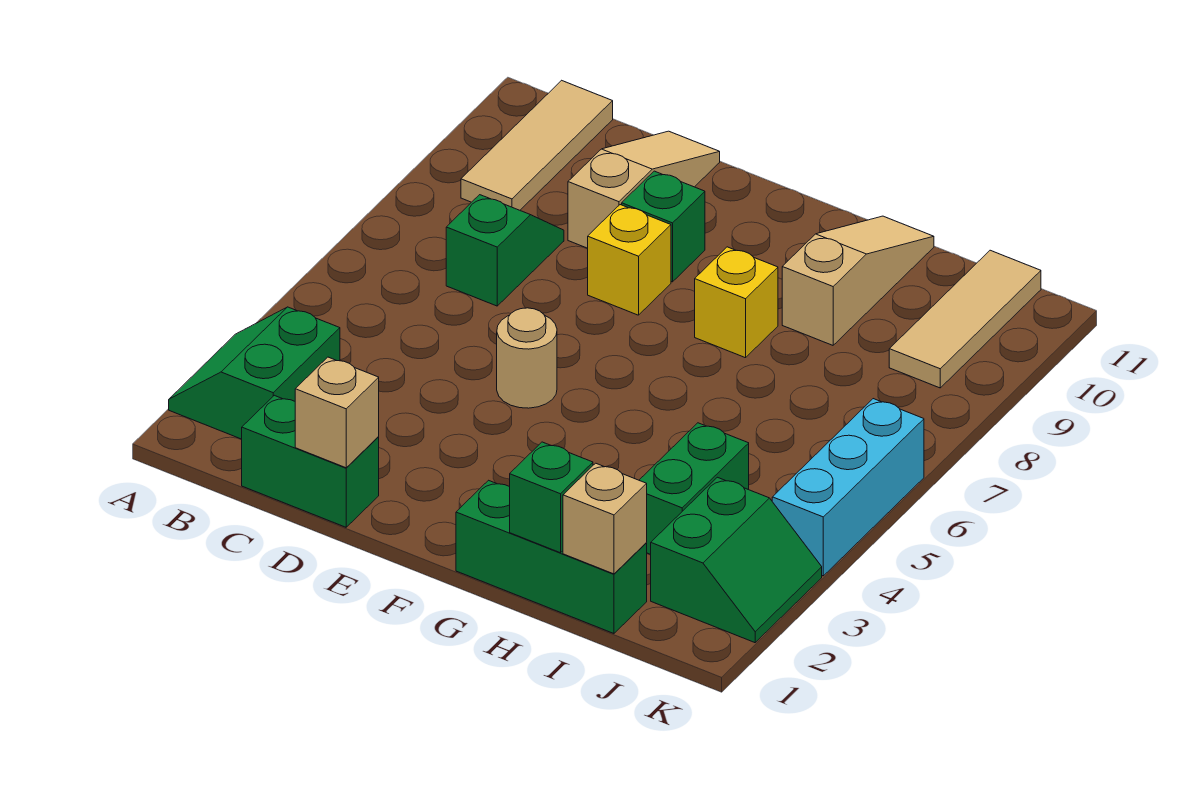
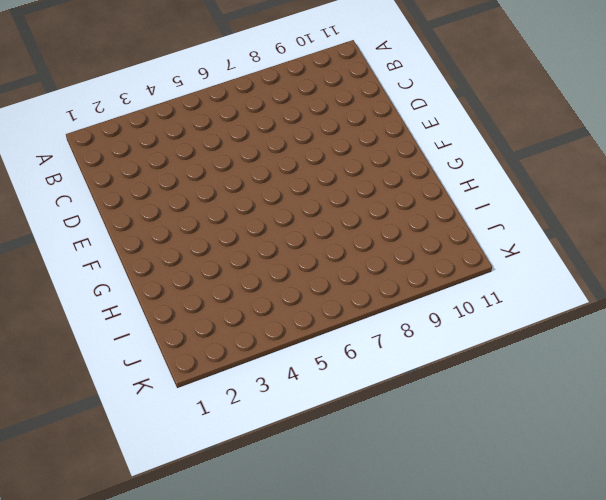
none -> green 2x2 slope [169,307,340,439]
none -> tan 1x3 tile [461,80,613,210]
none -> green 1x2 brick [242,395,379,527]

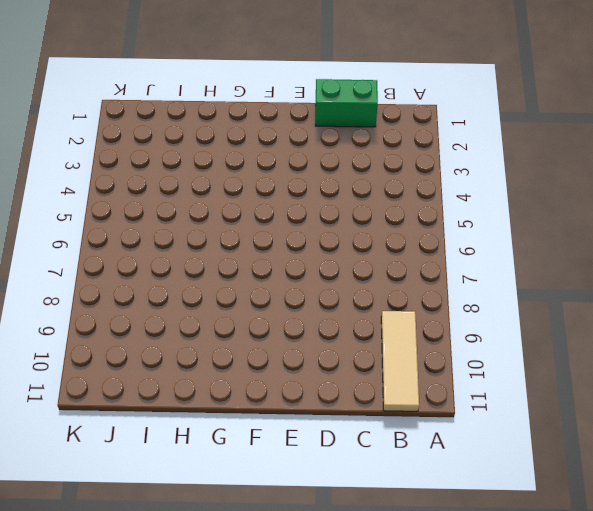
none -> green 2x2 slope [169,307,340,439]
none -> green 1x2 slope [446,195,564,306]
none -> tan 1x3 slope [568,131,720,248]

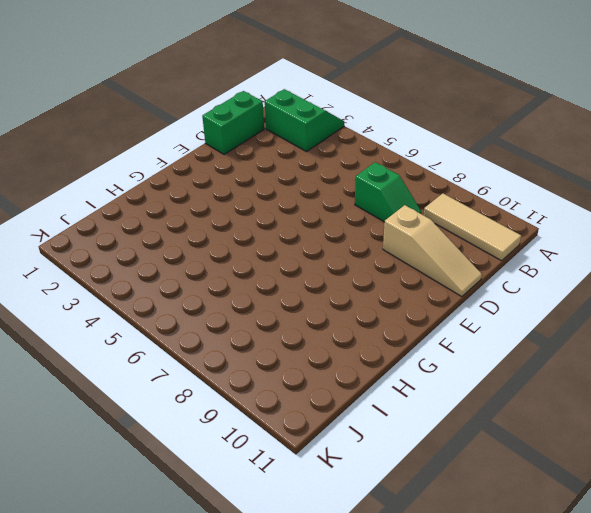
none -> tan 1x1 round brick [497,308,557,408]
none -> yellow 1x1 brick [588,205,671,315]
none -> green 1x1 brick [622,171,705,282]

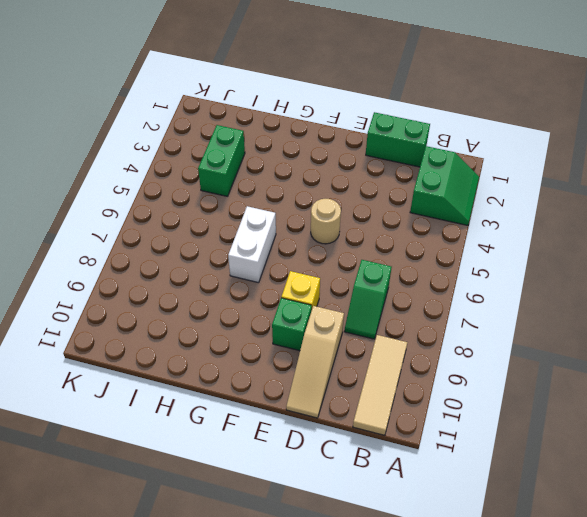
white 1x2 brick [228,206,276,283] -> none
none -> green 1x3 brick [456,480,647,633]
none -> yellow 1x1 brick [695,247,778,358]
none -> tan 1x3 slope [782,216,934,345]

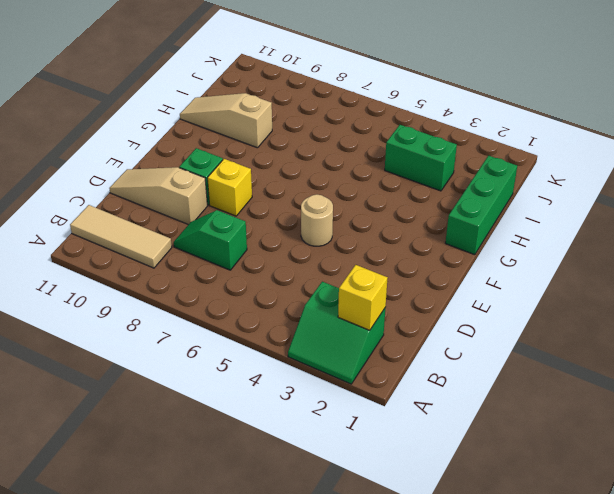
yellow 1x1 brick [338,265,388,330] -> yellow 1x1 brick moved to [695,247,778,358]
none -> green 1x2 brick [242,395,379,527]
none -> green 2x2 slope [651,477,822,643]
none -> tan 1x3 tile [889,250,1041,388]

